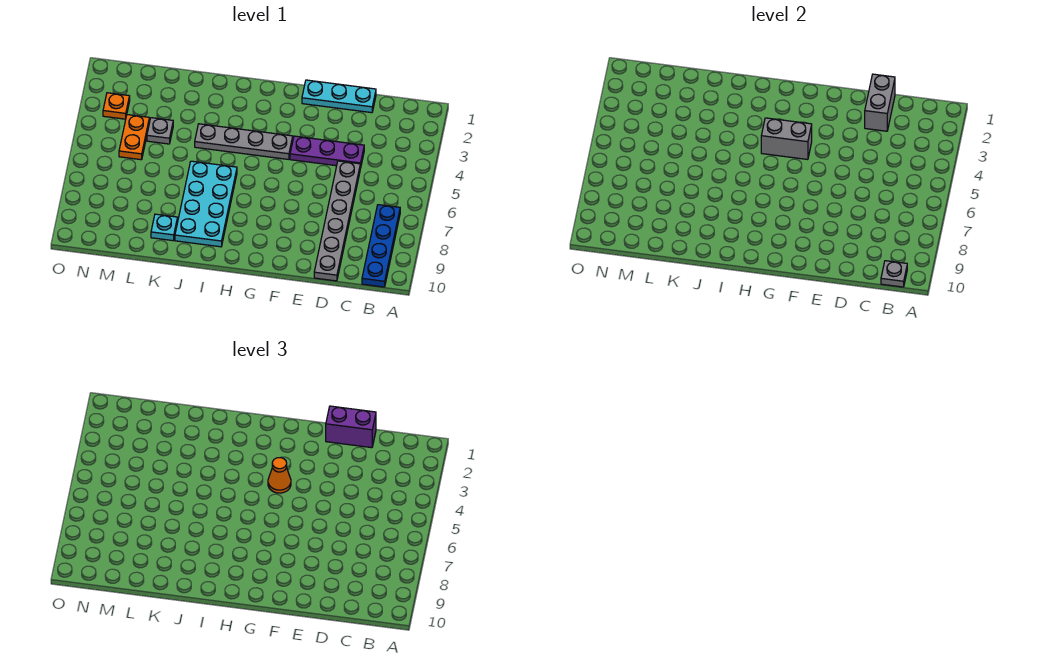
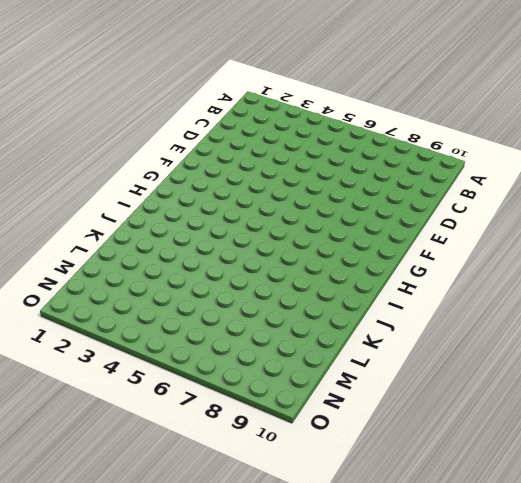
none -> blue 1x4 plate [362,205,400,287]
none -> cyan 1x3 plate [302,80,376,113]
none -> purple 1x3 plate [290,136,364,168]

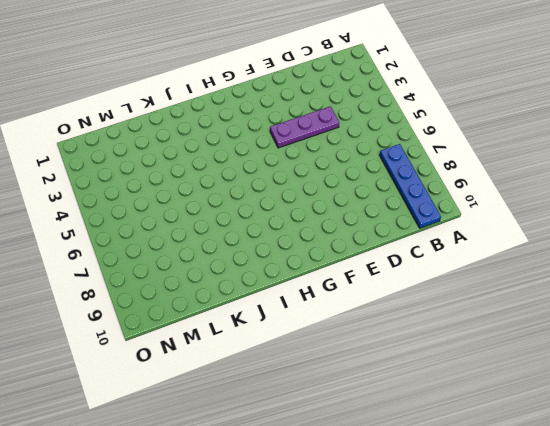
none -> cyan 1x3 plate [302,80,376,113]
none -> grey 1x6 plate [314,161,360,281]
none -> grey 1x4 plate [195,124,293,159]

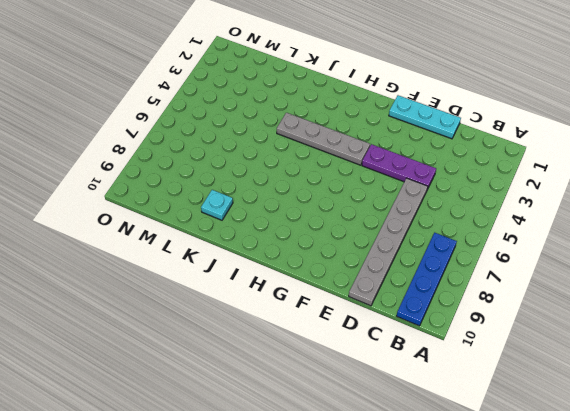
none -> cyan 2x4 plate [175,161,237,247]
none -> grey 1x1 plate [147,118,173,144]
none -> orange 1x2 plate [119,115,149,160]

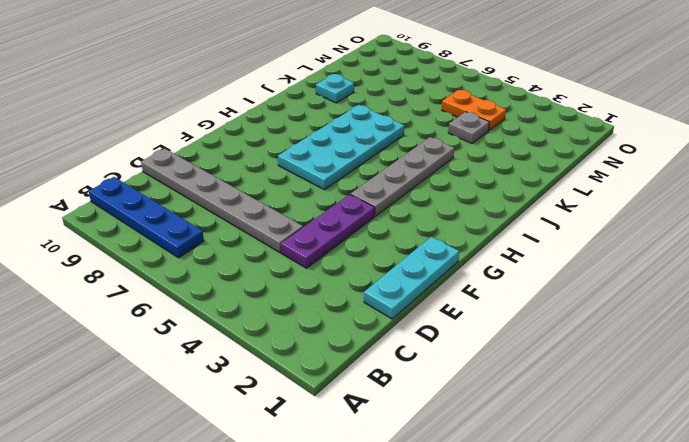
cyan 2x4 plate [278,105,404,190] -> cyan 2x4 plate turned to [175,161,237,247]
none -> orange 1x1 plate [103,93,130,119]
none -> grey 1x1 plate [881,261,907,287]
none -> grey 1x2 brick [865,74,895,131]

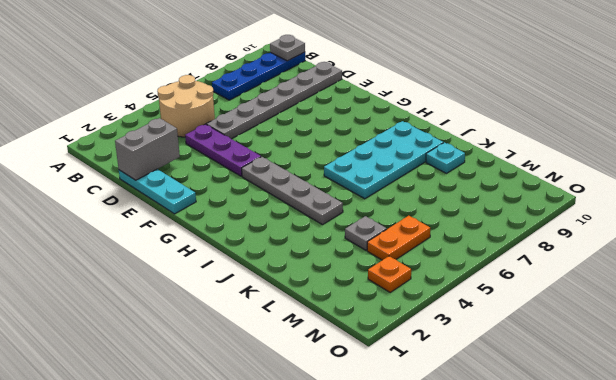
tan 2x2 round brick [158,75,215,137] -> none
none -> grey 1x2 brick [761,118,812,159]
none -> purple 1x2 brick [326,406,376,448]
none -> orange 1x1 cone [268,458,291,493]

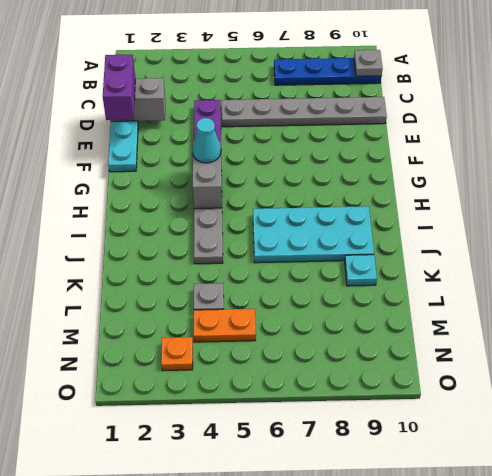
cyan 1x1 cone [193,118,221,163] -> orange 1x1 cone [268,458,291,493]

